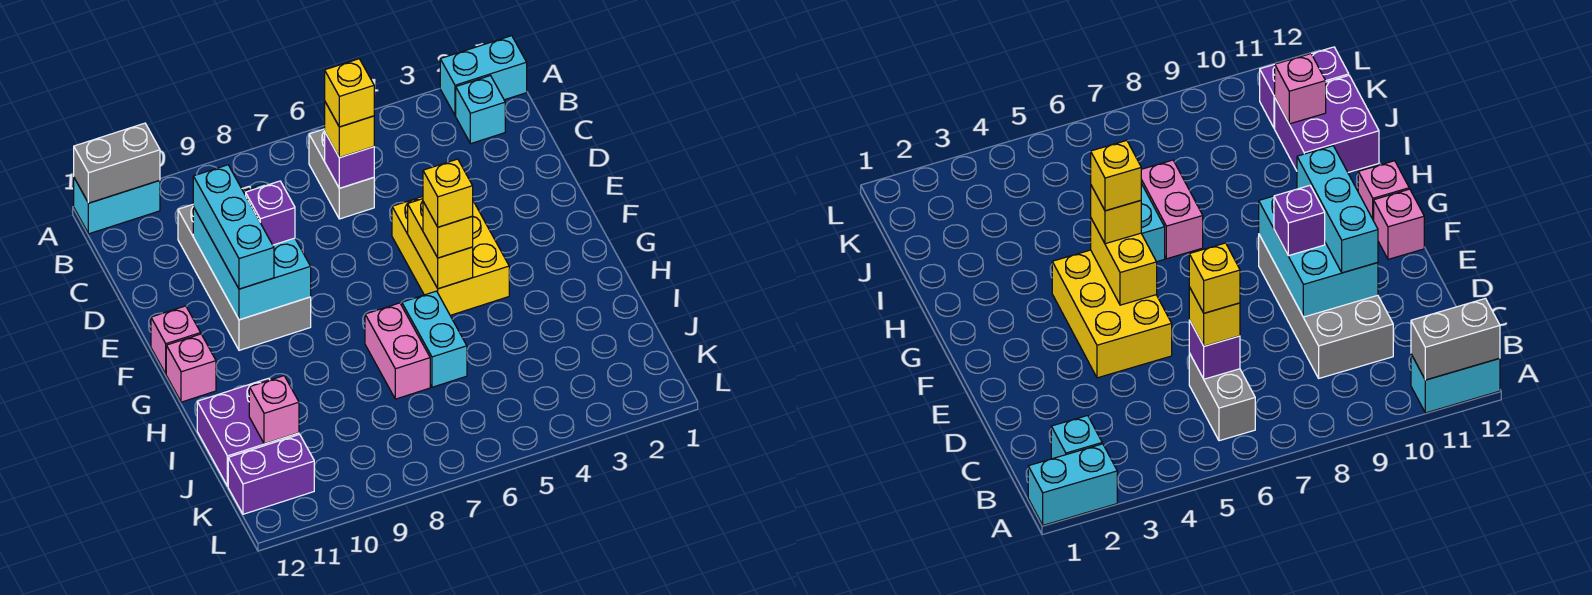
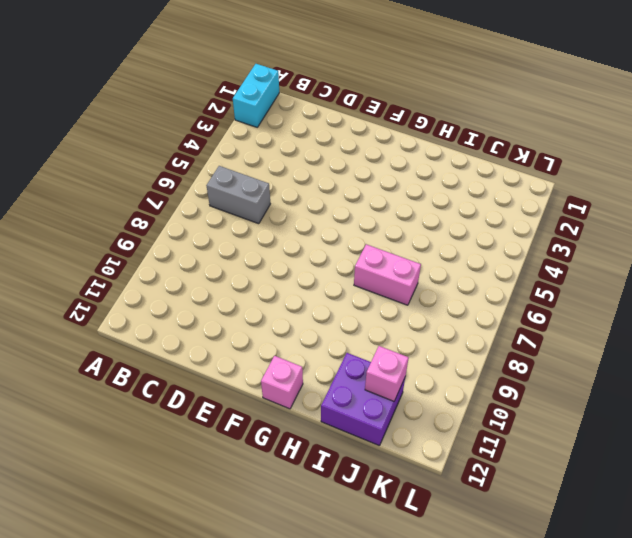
none -> cyan 1x2 brick [74,178,160,234]
none -> cyan 1x1 brick [456,76,505,144]
none -> grey 2x4 brick [178,186,311,350]

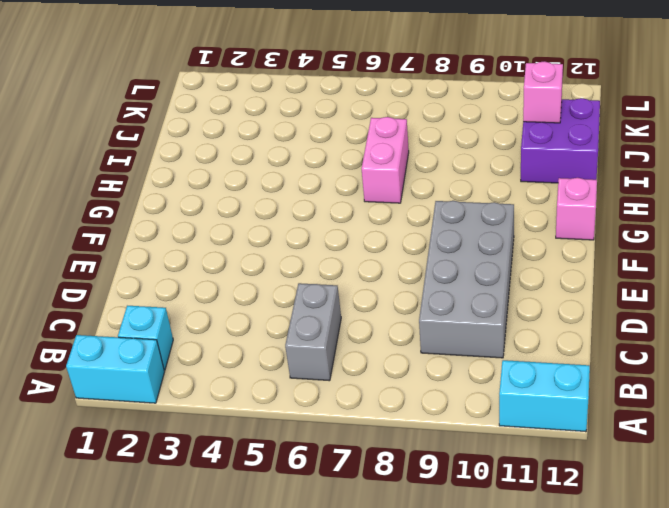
none -> yellow 2x3 brick [392,197,509,315]
none -> pink 1x1 brick [151,306,201,374]
none -> cyan 1x2 brick [402,291,467,387]

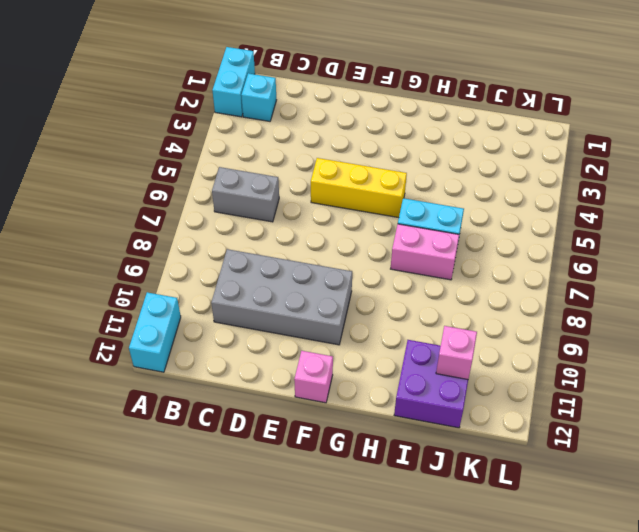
yellow 1x3 brick [311,158,407,218] -> yellow 2x3 brick [392,197,509,315]
none -> pink 1x1 brick [166,334,216,402]
none -> purple 1x2 brick [228,434,314,514]
none -> grey 1x2 brick [74,123,160,203]

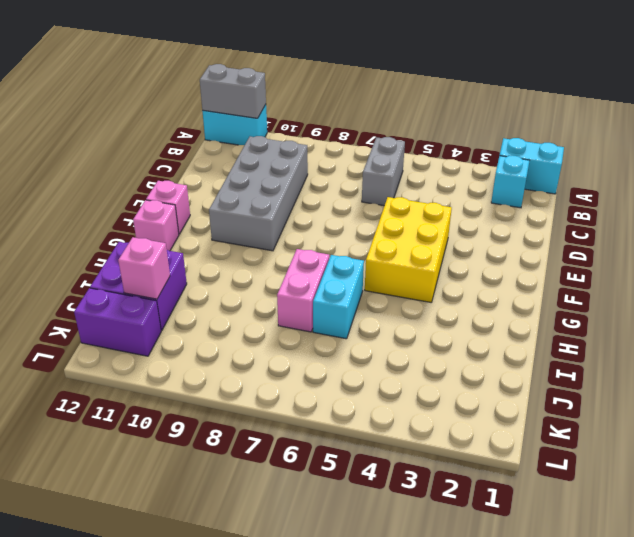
none -> purple 1x1 brick [325,133,374,188]
none -> cyan 2x3 brick [193,184,311,320]
none -> yellow 1x2 brick [408,199,473,289]

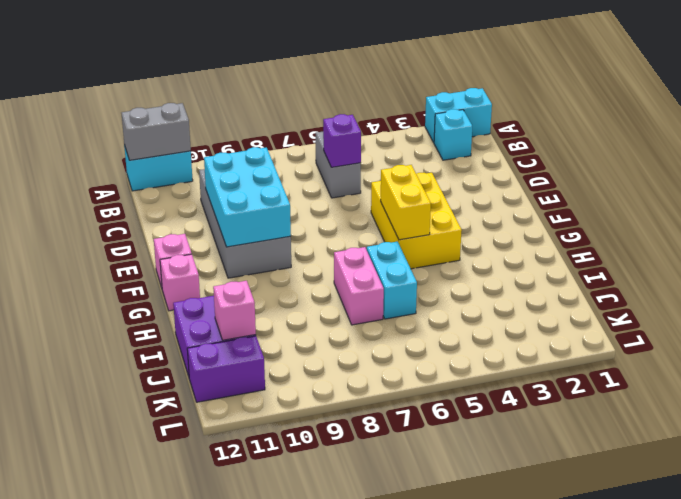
none -> yellow 1x1 brick [325,102,374,158]
none -> cyan 1x3 brick [193,165,274,289]
none -> purple 1x1 brick [246,181,295,245]

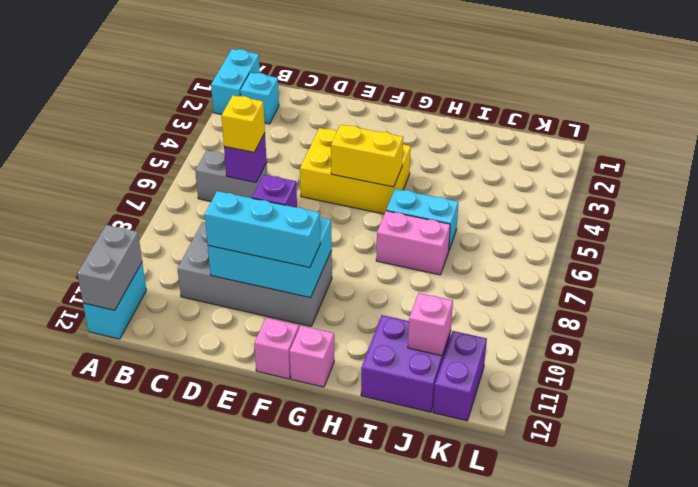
none -> yellow 1x1 brick [423,202,473,258]
none -> yellow 1x1 brick [325,59,374,127]
none -> yellow 1x1 brick [423,159,473,227]

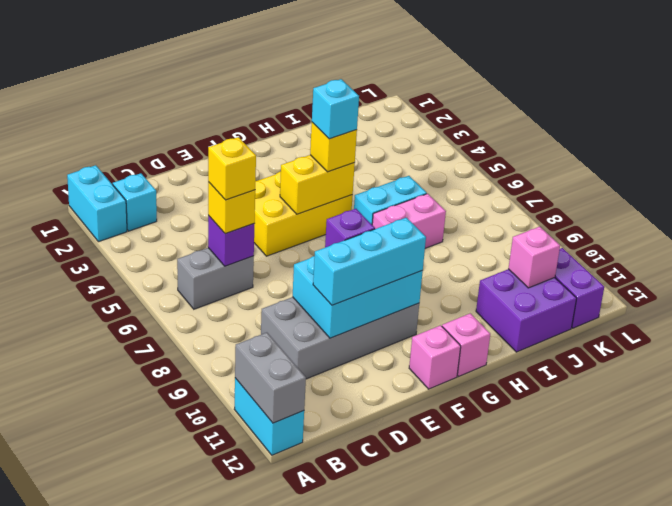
cyan 1x1 brick [312,79,359,139] -> yellow 1x1 brick [423,159,473,227]

